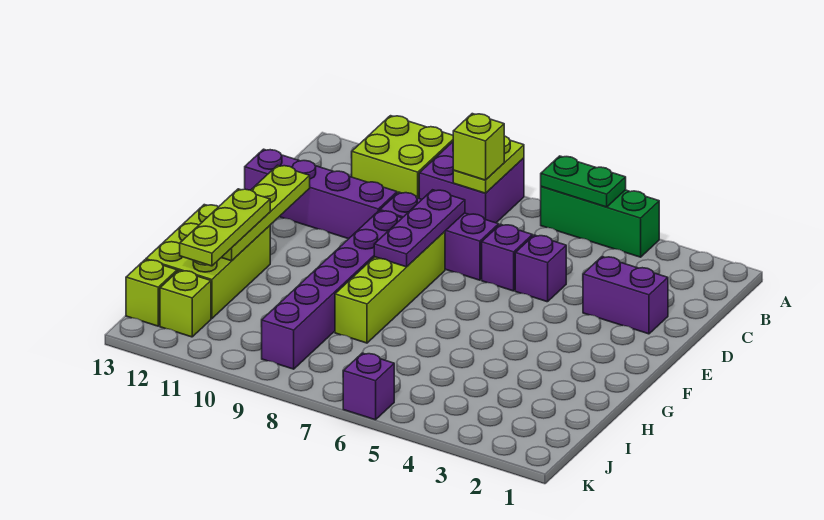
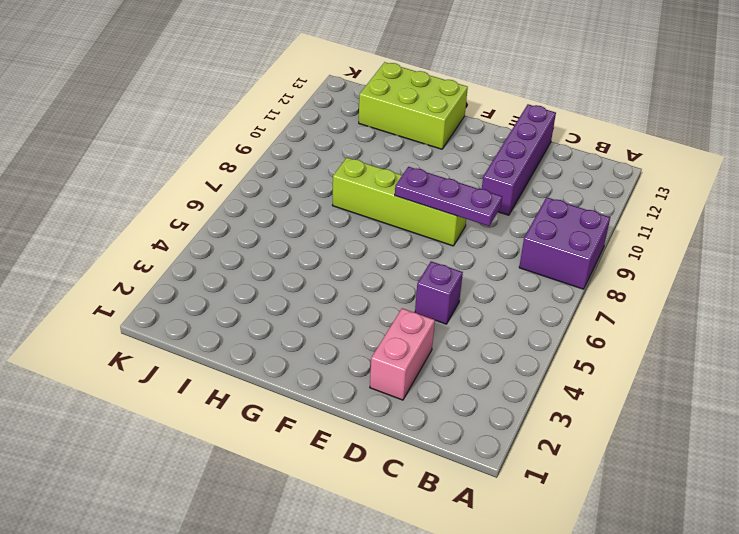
pink 1x2 brick [370,308,435,400] -> purple 1x2 brick [583,257,668,334]
none -> green 1x3 brick [541,186,659,257]
none -> lime 2x2 brick [352,116,453,198]
none -> purple 1x1 brick [482,224,533,291]

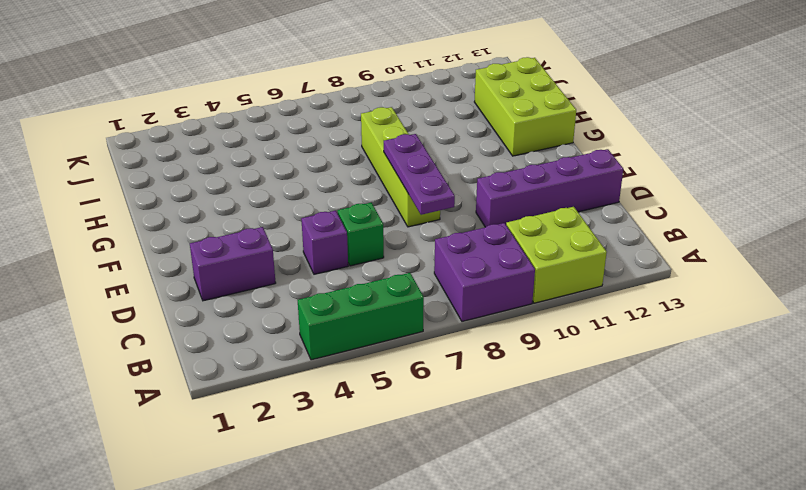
green 1x1 brick [338,203,384,266] -> purple 1x1 brick [482,224,533,291]
none -> purple 1x3 brick [380,192,499,280]
none -> purple 1x6 brick [261,211,402,369]
none -> lime 1x1 brick [160,271,211,337]

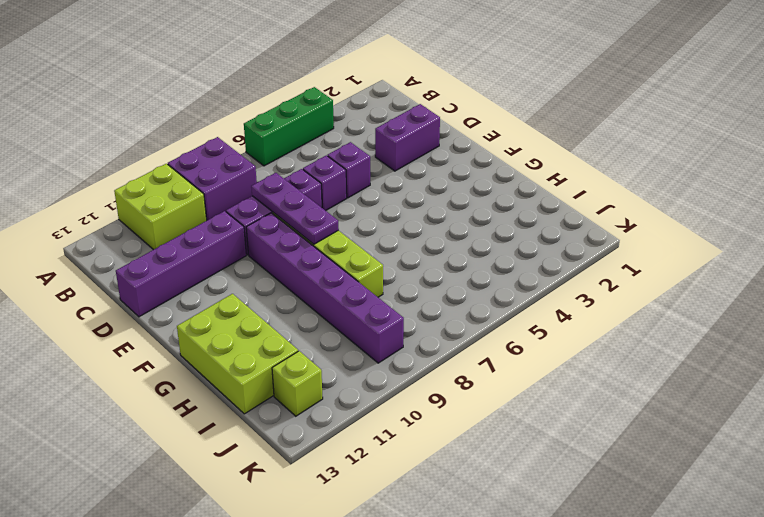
none -> lime 1x1 brick [126,260,177,326]
none -> purple 1x1 brick [343,353,394,420]
none -> green 1x2 plate [541,156,626,207]

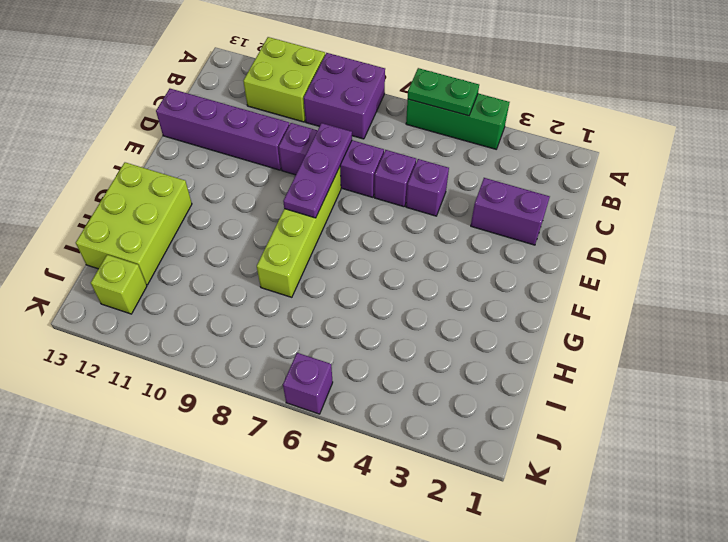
none -> purple 1x6 brick [261,211,402,369]
none -> lime 1x1 brick [126,260,177,326]
none -> lime 1x2 plate [453,136,524,193]

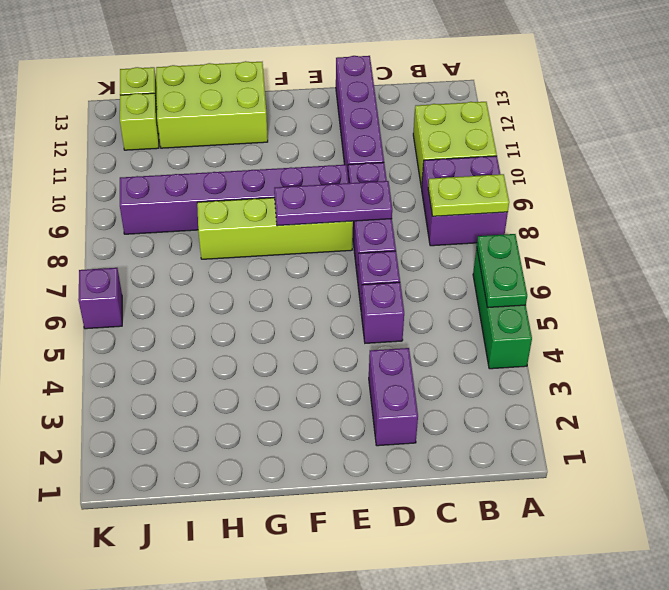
none -> lime 1x4 plate [221,165,310,261]
none -> lime 1x1 brick [453,114,504,180]
none -> lime 1x3 plate [180,189,270,266]

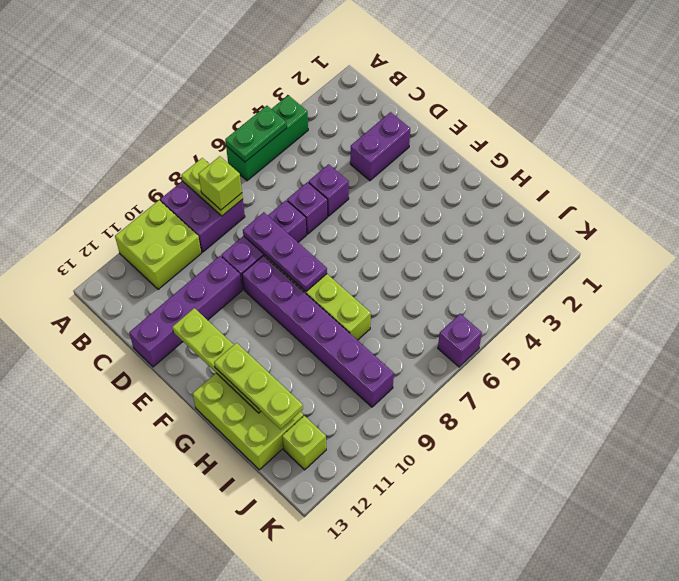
none -> lime 1x1 brick [126,260,177,326]

